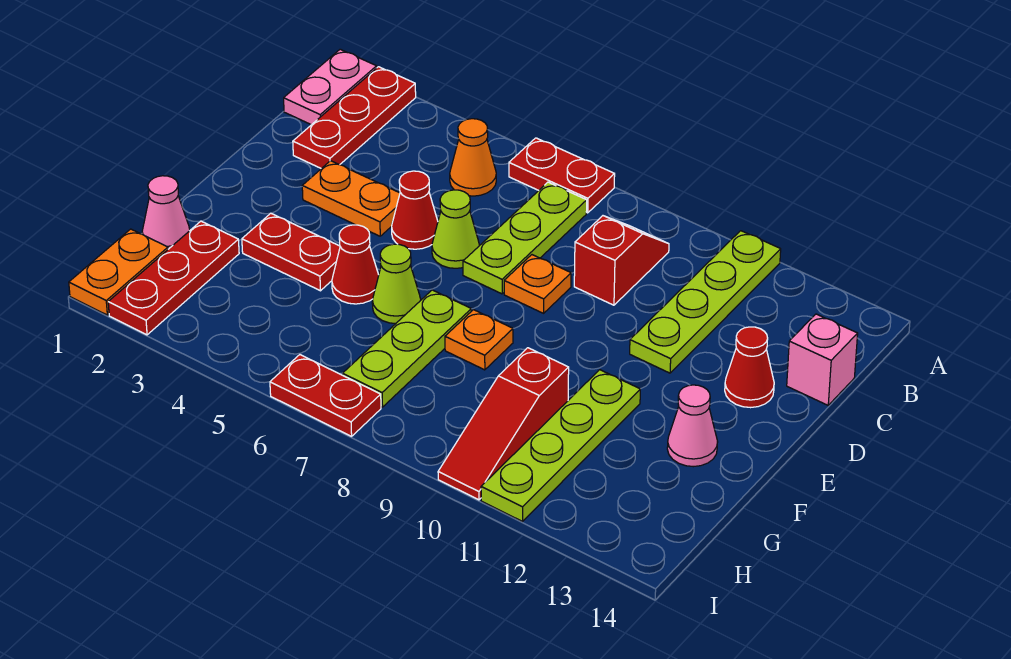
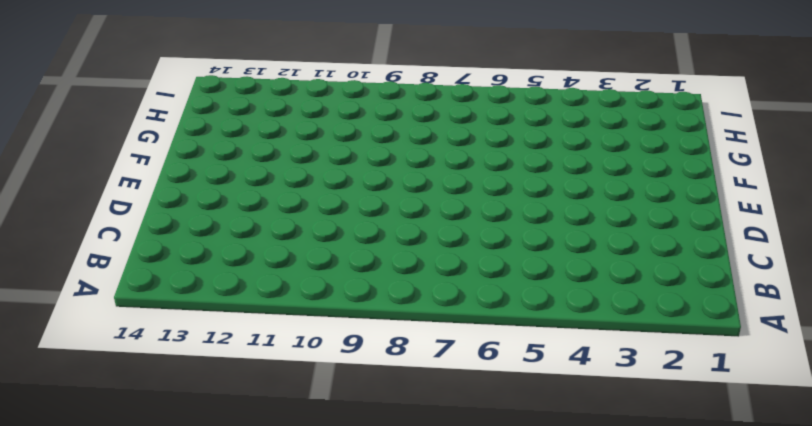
none -> pink 1x2 plate [284,49,377,125]
none -> red 1x3 plate [293,67,416,169]
none -> red 1x2 plate [509,138,615,213]

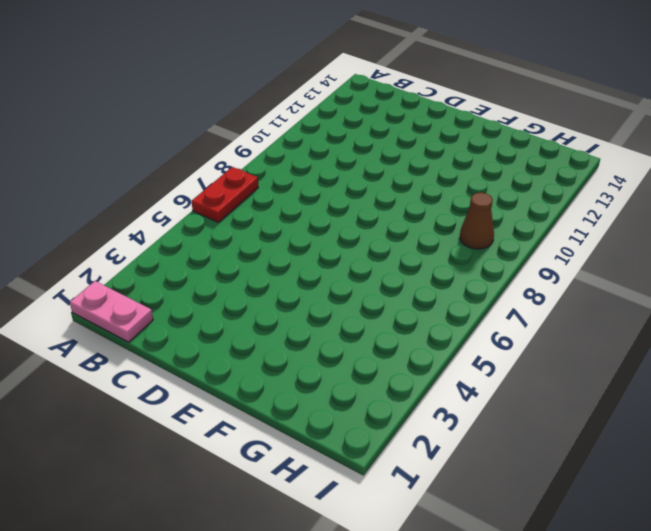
brown 1x1 cone [460,193,494,249] -> none
none -> red 1x3 plate [293,67,416,169]
none -> lime 1x4 plate [630,231,781,373]
none -> orange 1x1 cone [450,119,496,196]

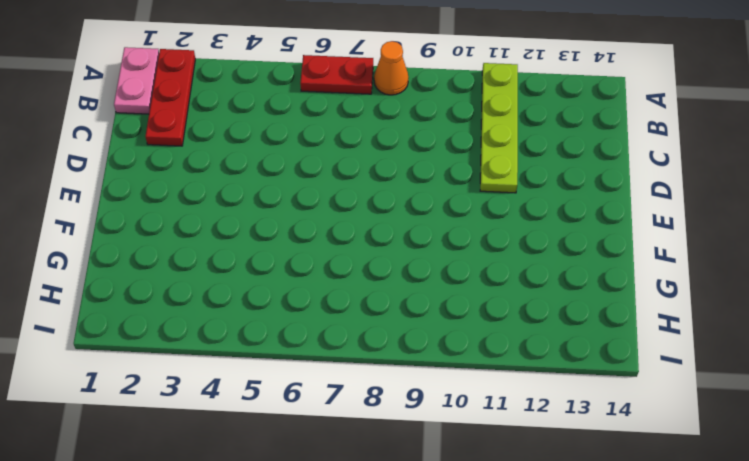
orange 1x1 cone [374,41,408,95] -> orange 1x1 cone moved to [450,119,496,196]
none -> lime 1x3 plate [463,182,587,294]
none -> red 1x2 slope [574,216,669,305]
none -> pink 1x1 brick [787,314,858,405]

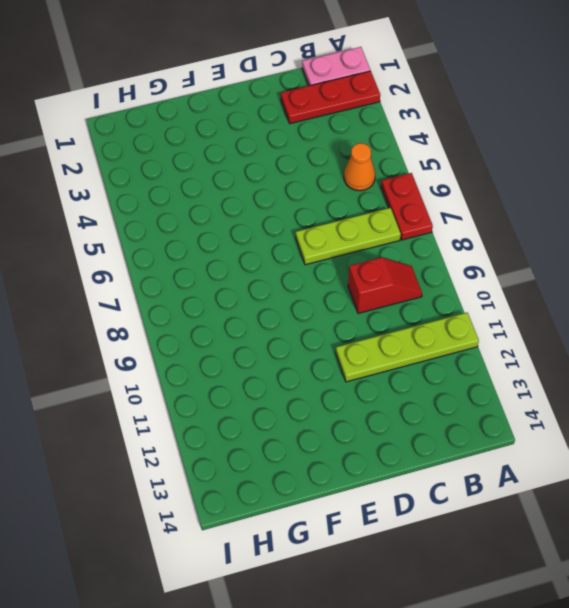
none -> pink 1x1 brick [787,314,858,405]
none -> orange 1x2 plate [302,161,400,236]
none -> red 1x1 cone [392,171,438,249]

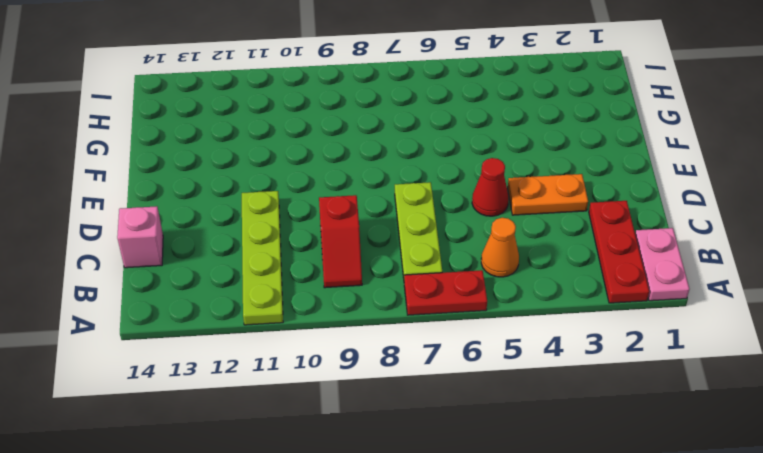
none -> lime 1x1 cone [432,190,479,268]
none -> orange 1x1 plate [504,255,571,313]
none -> red 1x1 cone [725,327,774,408]

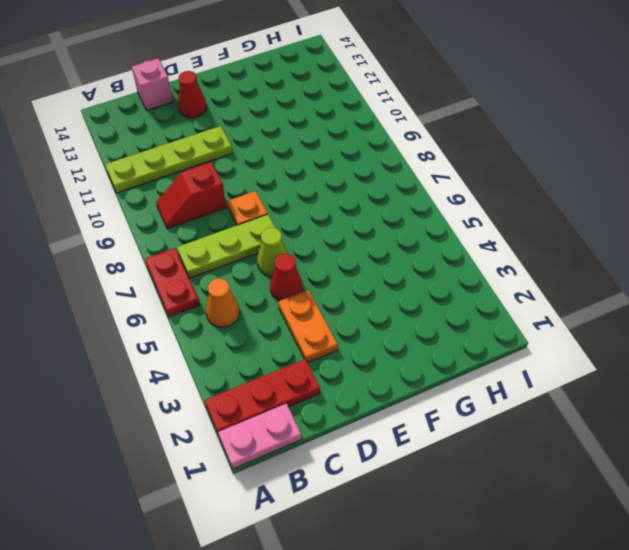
none -> red 1x2 plate [242,213,340,291]
none -> red 1x1 cone [332,225,379,304]
none -> lime 1x1 cone [372,244,421,324]

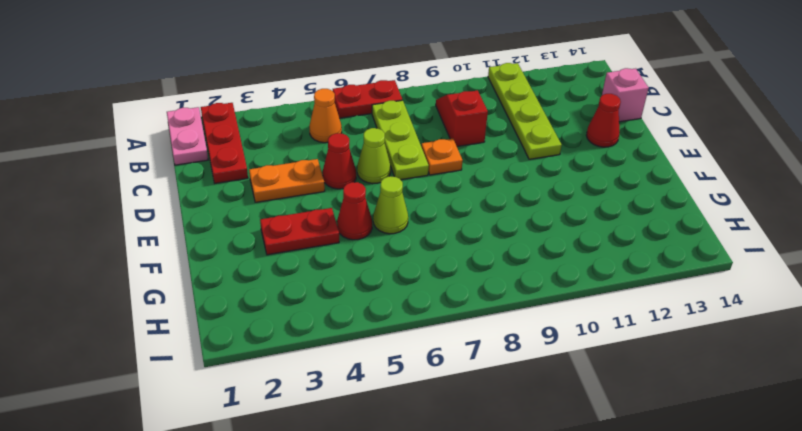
none -> lime 1x3 plate [343,290,471,407]
none -> orange 1x1 plate [445,310,513,370]
none -> lime 1x4 plate [481,370,640,521]

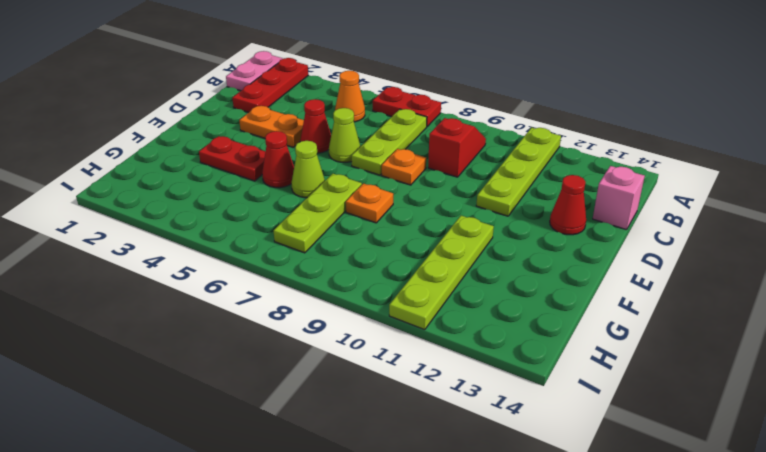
none -> pink 1x1 cone [667,385,718,467]
none -> pink 1x1 cone [142,176,190,249]
none -> red 1x3 plate [108,221,239,335]

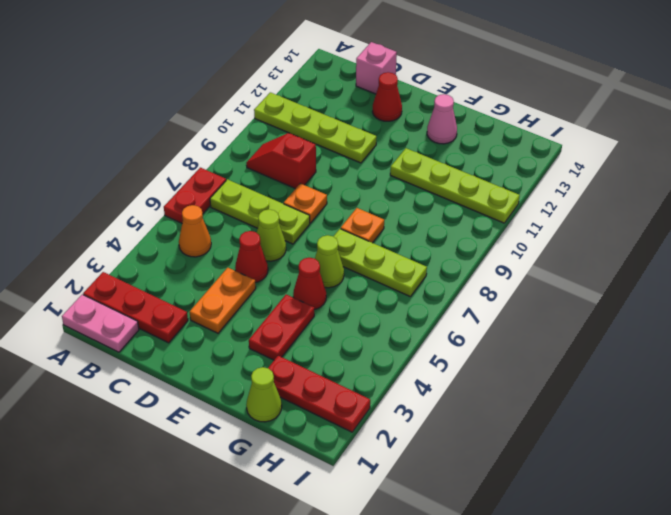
lime 1x1 cone [246,367,282,422] -> pink 1x1 cone [142,176,190,249]
none -> red 1x3 slope [438,348,569,500]
none -> orange 1x2 plate [69,229,168,315]
none -> red 1x2 plate [270,355,381,436]

